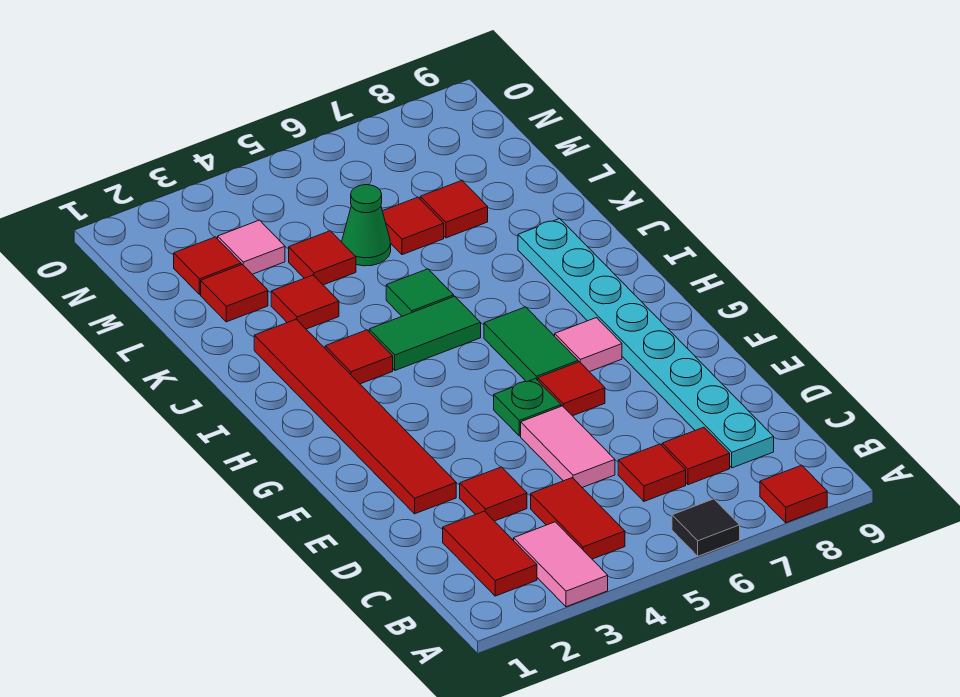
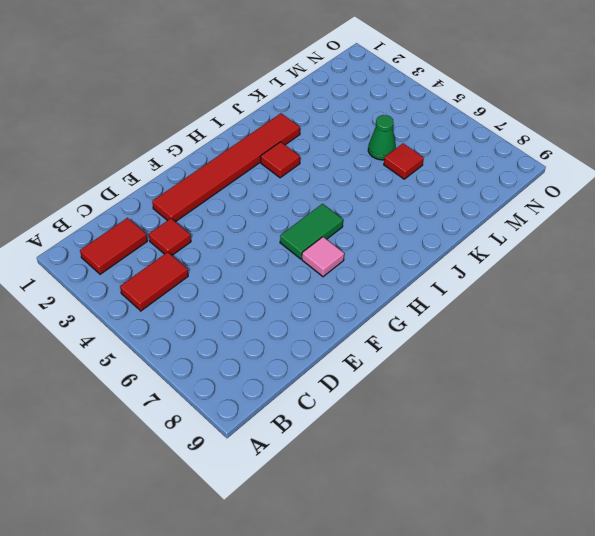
none -> pink 1x2 tile [514,522,608,607]
none -> black 1x1 tile [672,499,740,556]
none -> red 1x1 tile [760,465,827,523]

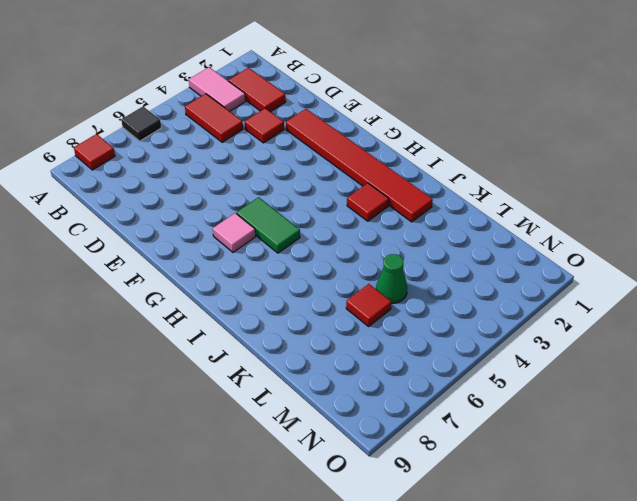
none -> red 1x1 tile [618,444,686,501]
none -> red 1x1 tile [662,427,730,485]
none -> cyan 1x8 plate [518,219,774,468]

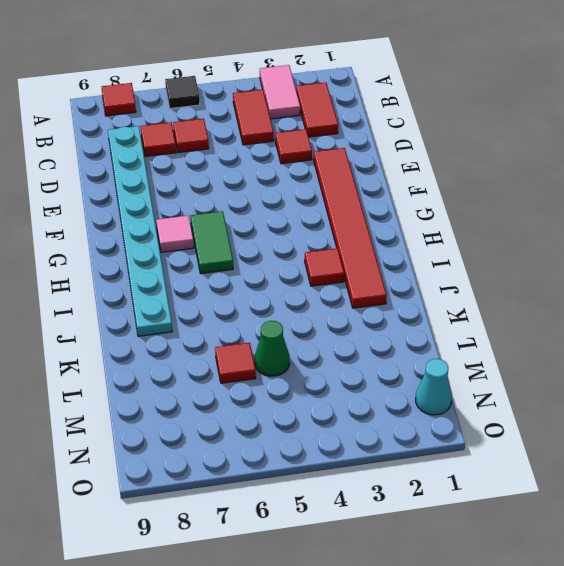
cyan 1x1 cone [416,359,452,415] -> none
none -> pink 1x2 tile [521,406,615,487]
none -> green 1x1 plate [494,379,561,436]
none -> red 1x1 tile [538,362,605,416]

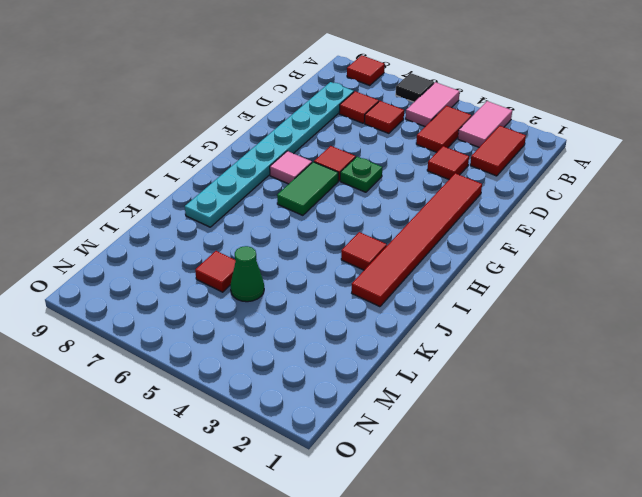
pink 1x2 tile [406,82,460,126] -> pink 1x2 tile moved to [521,406,615,487]
none -> green 1x2 tile [369,296,481,370]
none -> green 1x1 tile [386,269,454,316]
none -> red 1x1 tile [271,275,339,329]

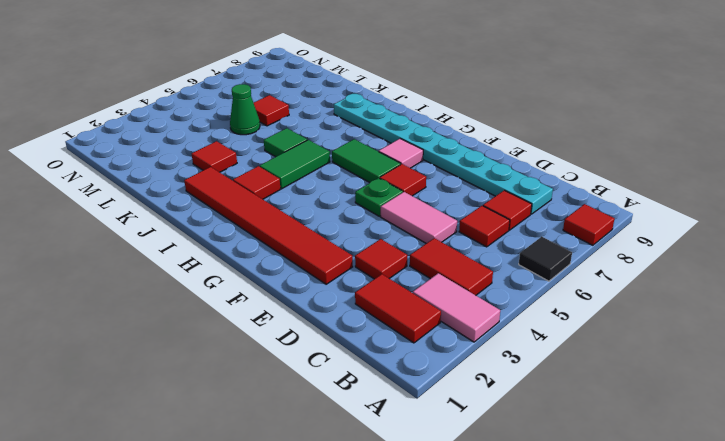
none -> red 1x1 tile [201,264,268,322]
none -> red 1x1 tile [289,231,356,285]
none -> red 1x1 tile [420,180,488,238]

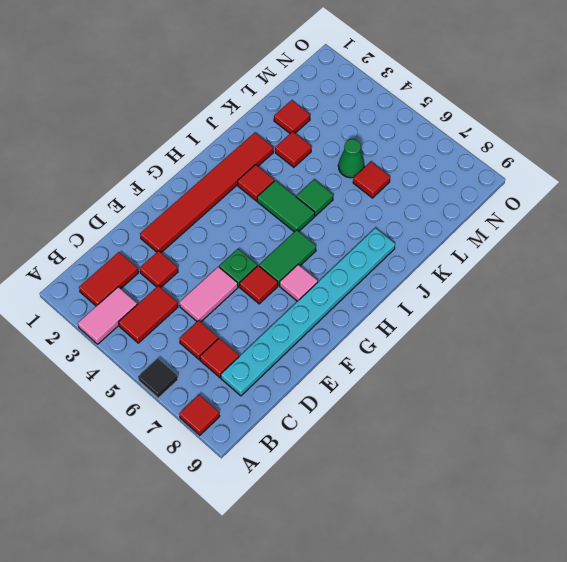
none -> red 1x1 tile [289,231,356,285]
none -> red 1x1 tile [420,180,488,238]
none -> red 1x1 tile [174,237,241,294]

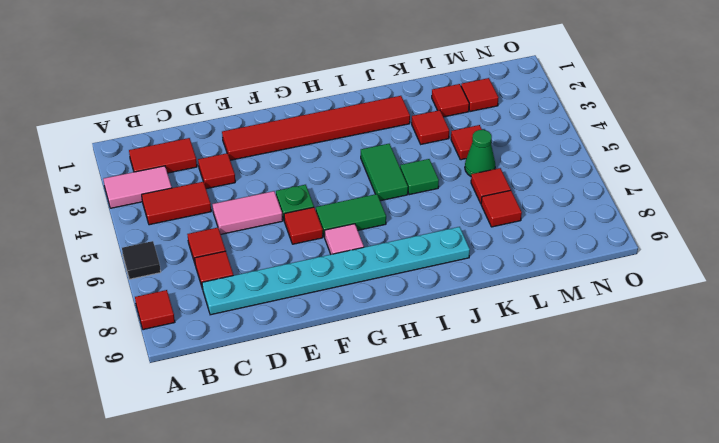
none -> red 1x1 tile [325,330,393,384]
none -> pink 1x1 tile [218,220,285,274]

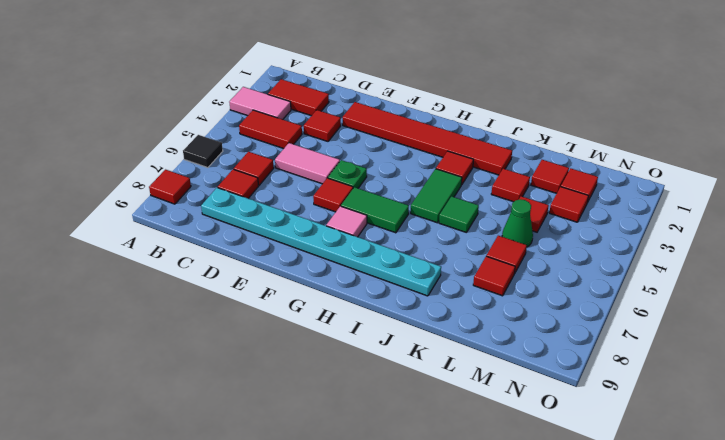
red 1x1 tile [549,187,588,222] -> pink 1x1 tile [218,220,285,274]

